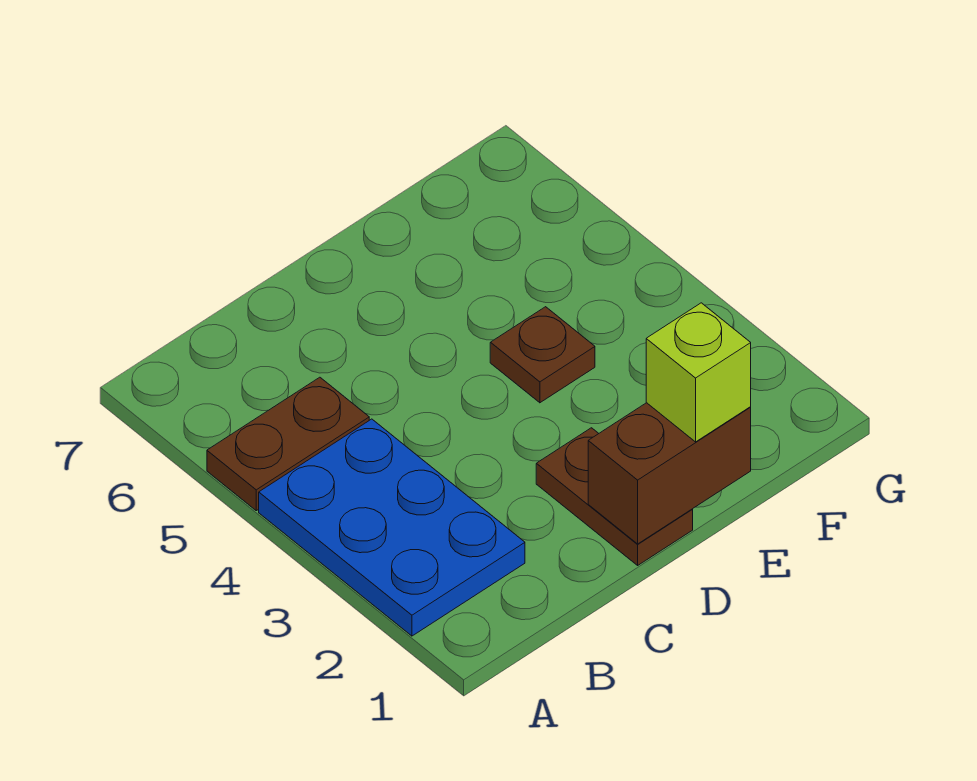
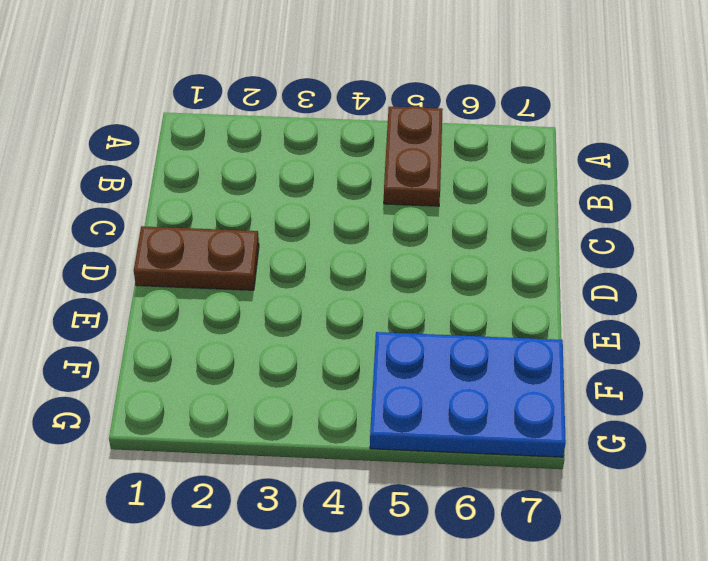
blue 2x3 plate [370,332,566,457] -> blue 2x3 plate moved to [259,419,525,636]
none -> brown 1x1 plate [490,307,595,403]
none -> brown 1x2 brick [588,403,751,544]

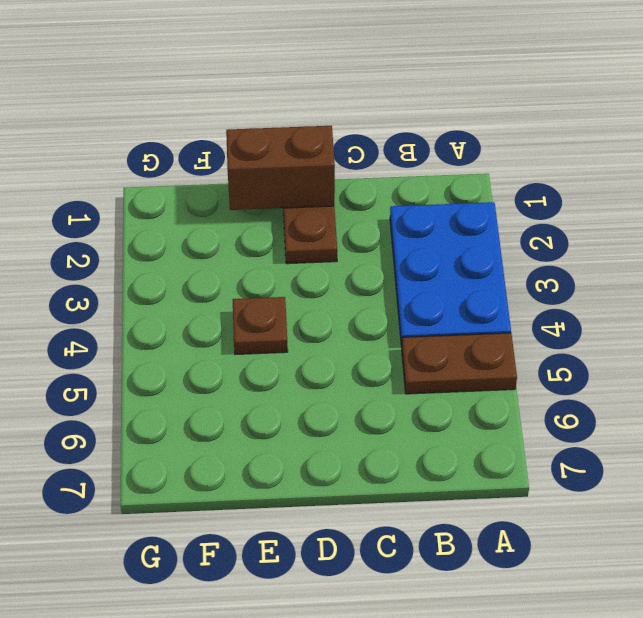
none -> lime 1x1 brick [646,303,751,442]

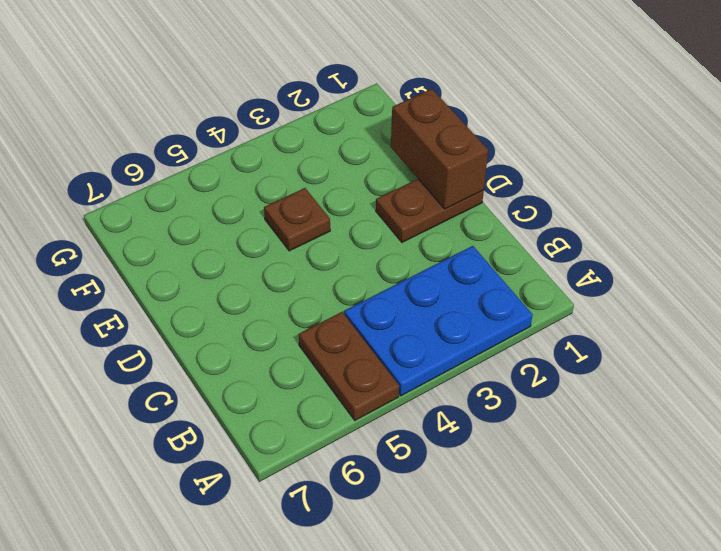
none -> lime 1x1 brick [646,303,751,442]

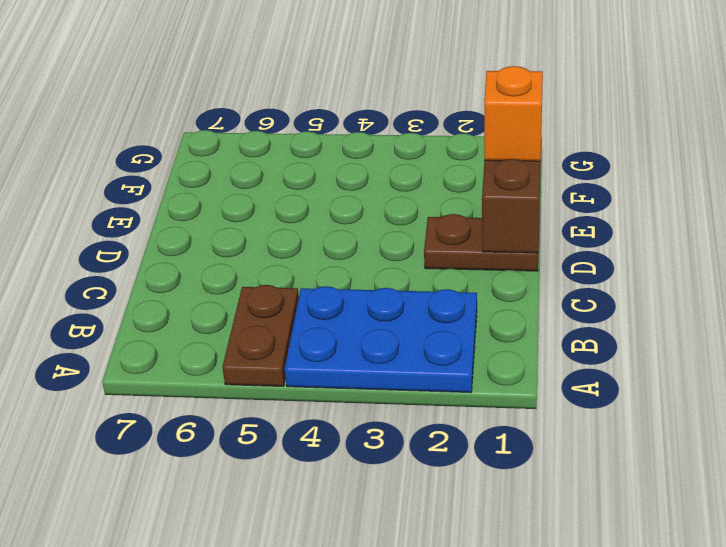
orange 1x1 brick [484,66,543,161] -> lime 1x1 brick [646,303,751,442]
none -> brown 1x1 plate [490,307,595,403]

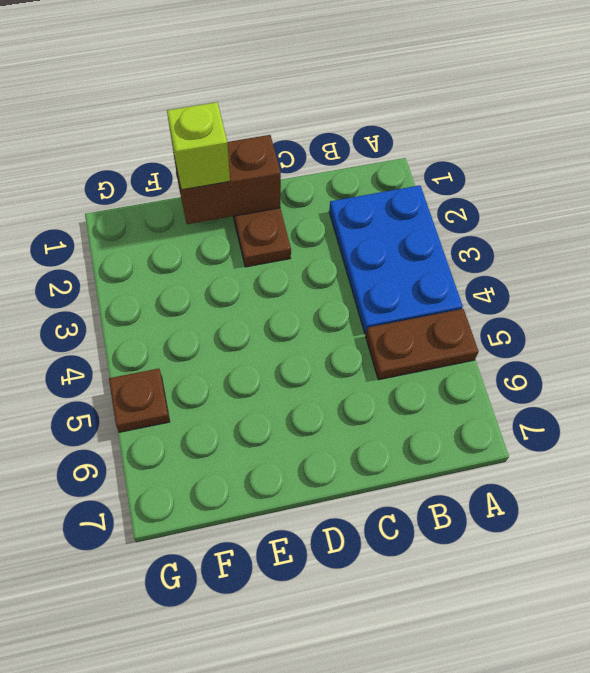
brown 1x1 plate [109,369,170,432] -> brown 1x1 plate moved to [490,307,595,403]

